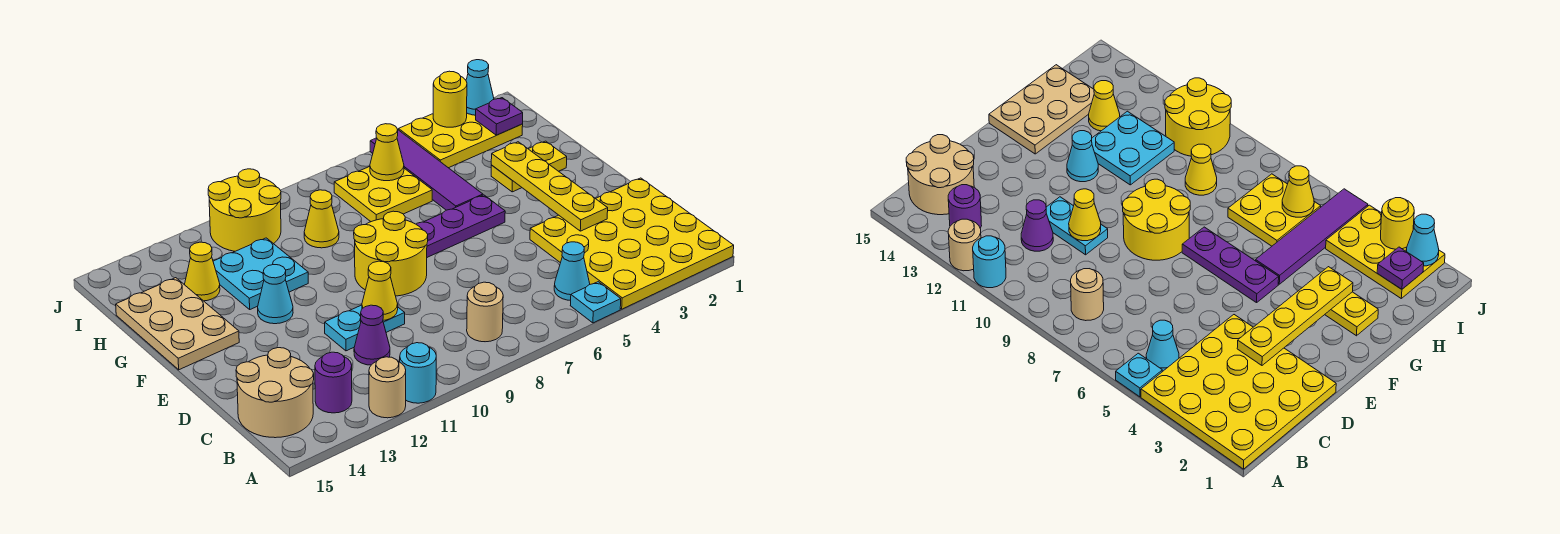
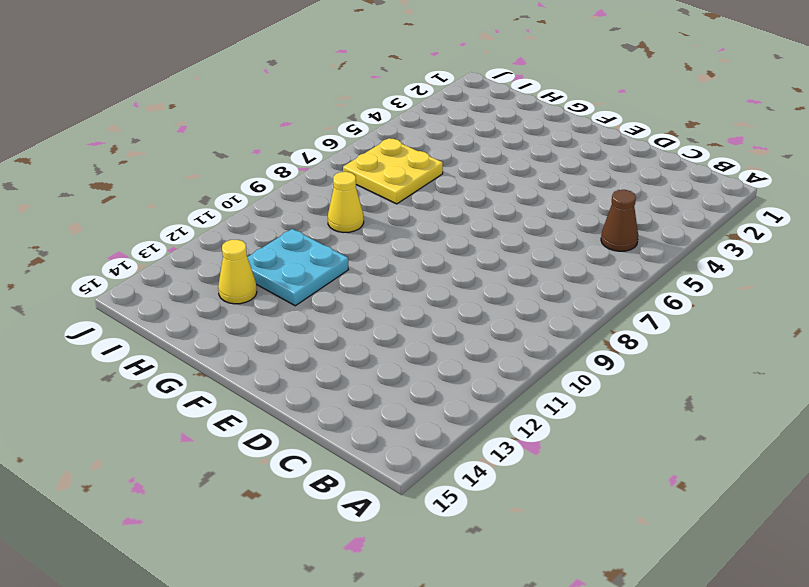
brown 1x1 cone [601,190,638,251] -> cyan 1x1 cone [554,242,590,300]
none -> yellow 4x4 plate [530,178,734,309]
none -> cyan 1x1 plate [570,282,621,323]
none -> cyan 1x1 round brick [400,343,436,403]

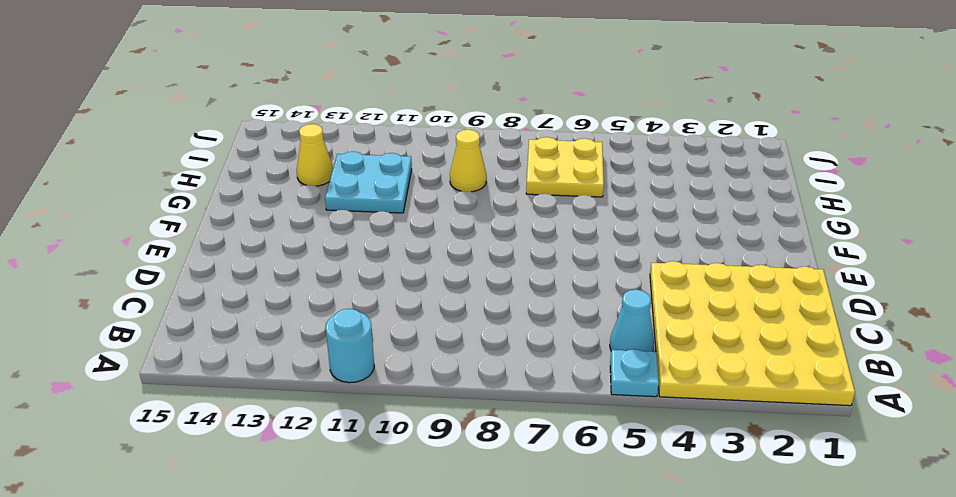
none -> tan 1x1 round brick [369,357,406,418]
none -> tan 1x1 round brick [467,282,503,342]
none -> purple 1x1 round brick [315,352,352,413]

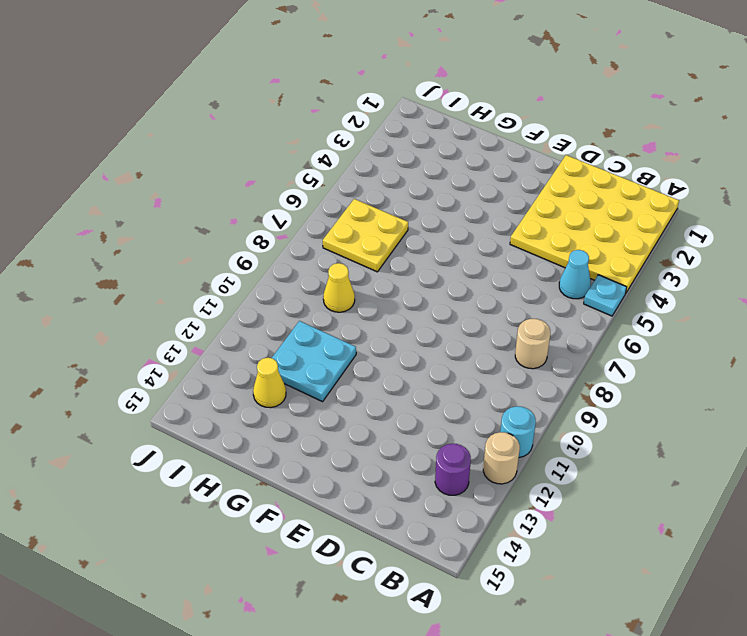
none -> tan 2x2 round brick [236,348,314,438]
none -> purple 1x1 cone [354,305,390,365]
none -> cyan 1x2 plate [325,305,405,351]

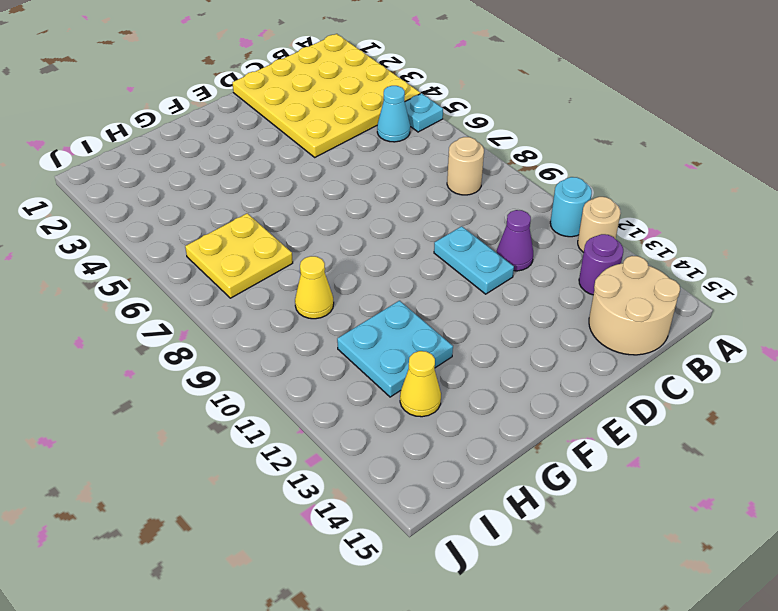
none -> yellow 2x2 round brick [354,211,428,296]
none -> purple 1x3 plate [416,195,505,257]
none -> cyan 1x1 cone [258,265,293,324]

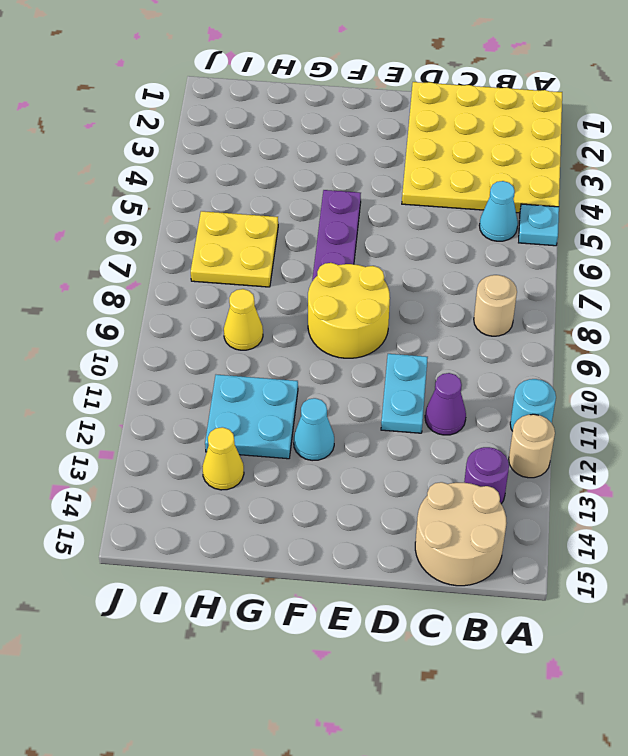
none -> tan 2x3 plate [116,278,239,370]
none -> yellow 1x2 plate [491,141,567,192]
none -> purple 1x4 tile [370,130,483,210]

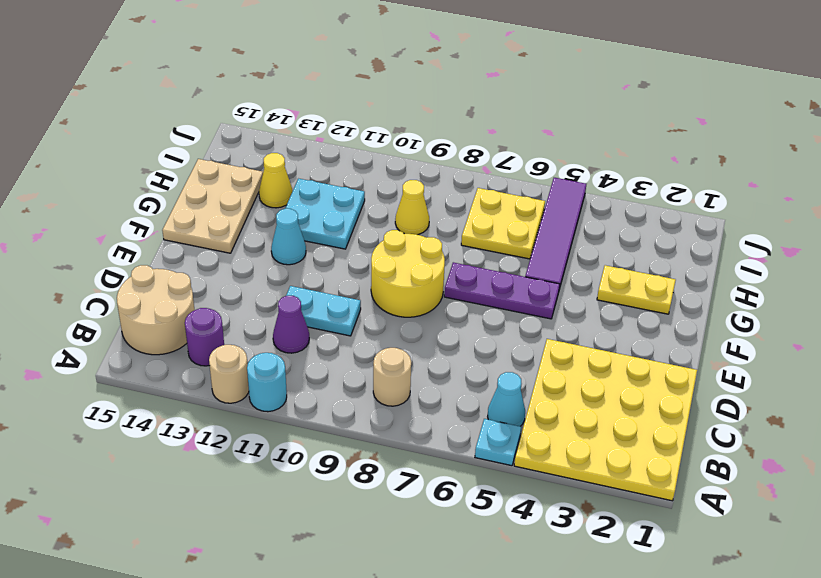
none -> yellow 2x3 plate [399,113,523,168]
none -> yellow 2x2 round brick [208,169,281,251]
none -> yellow 1x4 plate [491,142,608,231]

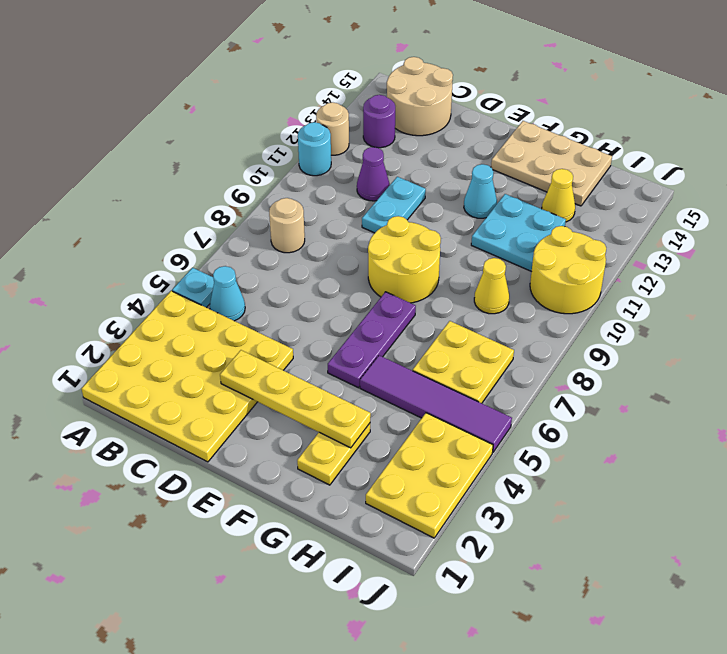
none -> yellow 1x1 cone [362,261,398,320]
none -> purple 1x1 plate [476,98,523,135]
none -> yellow 1x1 cone [370,124,404,181]

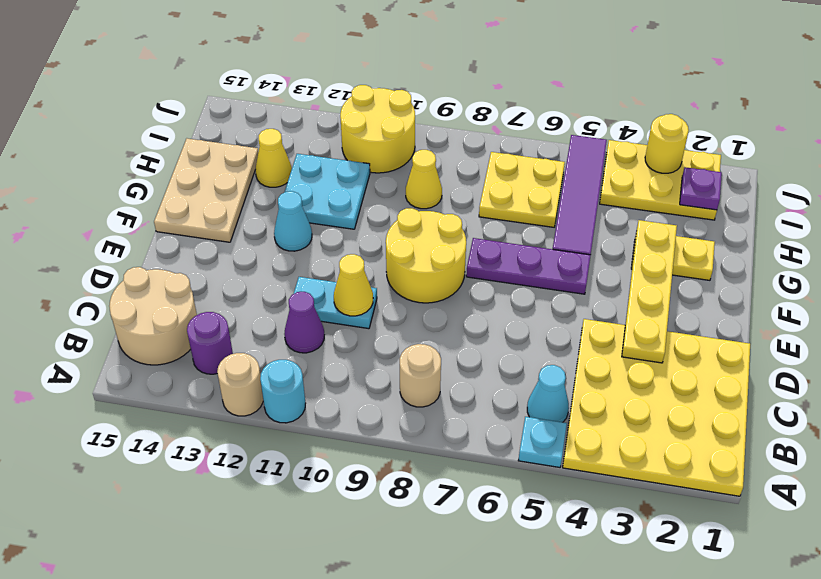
none -> yellow 1x1 cone [370,124,404,181]
none -> cyan 1x1 cone [466,60,494,115]

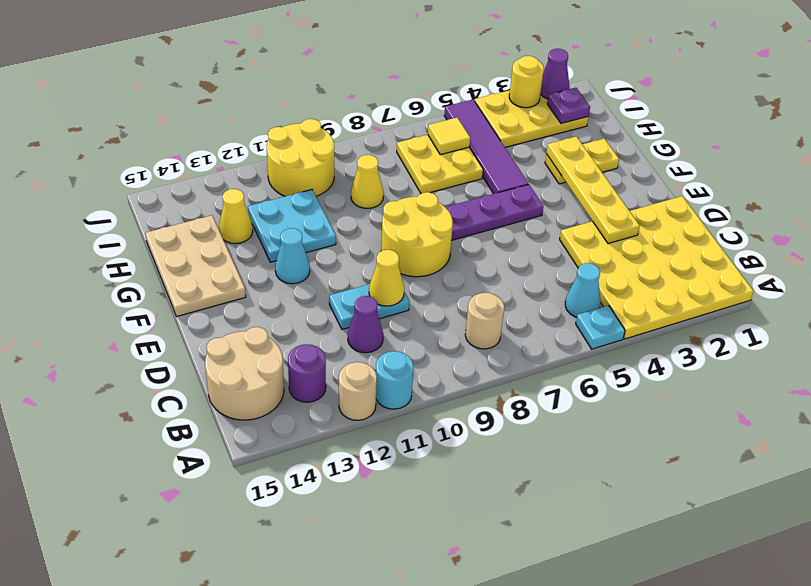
yellow 1x1 tile [428,118,470,155] -> yellow 1x1 cone [370,124,404,181]
purple 1x1 cone [541,49,569,99] -> cyan 1x1 cone [466,60,494,115]

